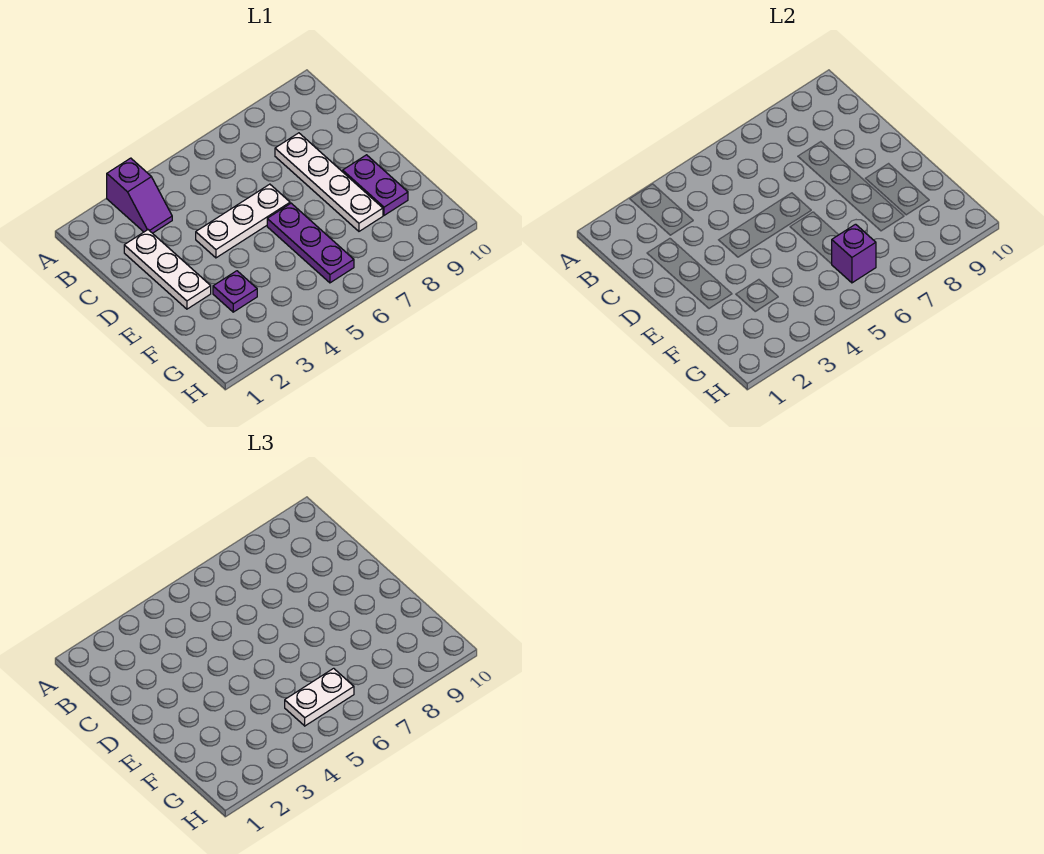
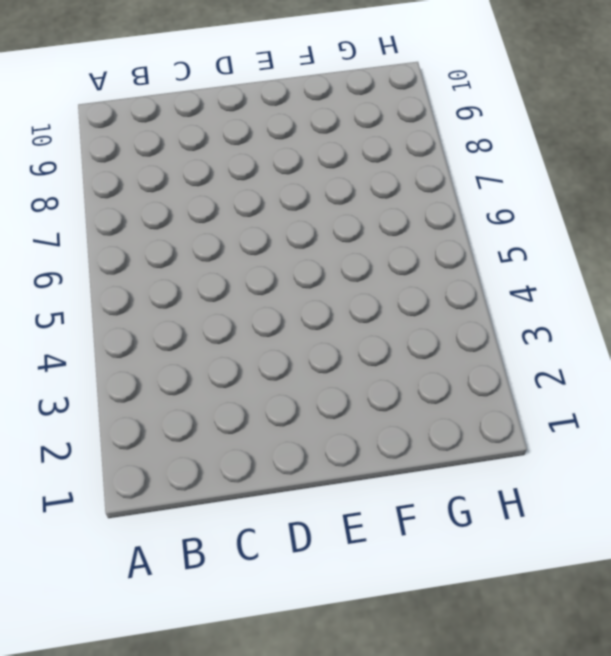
none -> purple 1x2 slope [107,158,172,233]
none -> white 1x3 plate [124,230,211,309]

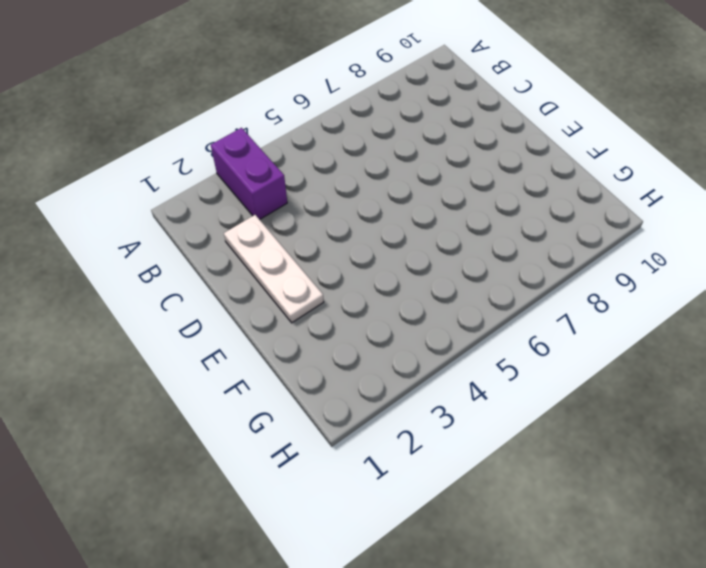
purple 1x2 brick [211,128,287,220] -> purple 1x2 slope [107,158,172,233]
none -> white 1x4 plate [275,133,383,231]
none -> white 1x3 plate [196,184,290,258]

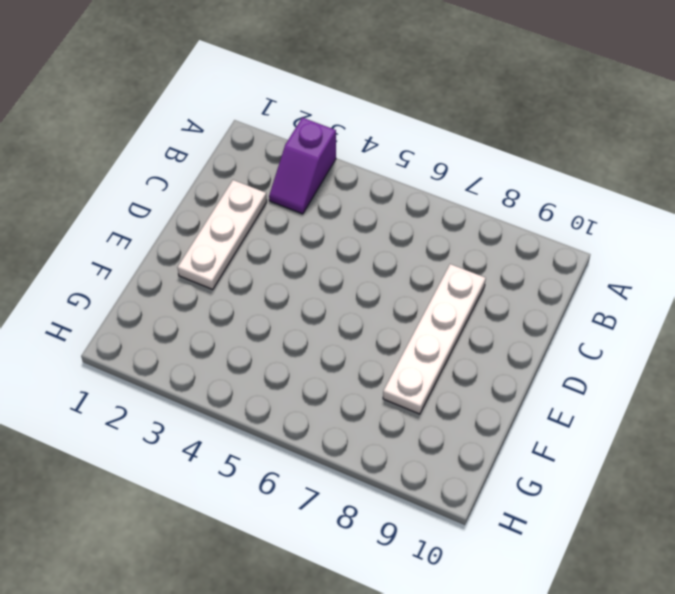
none -> white 1x3 plate [196,184,290,258]
none -> purple 1x3 plate [267,203,354,283]

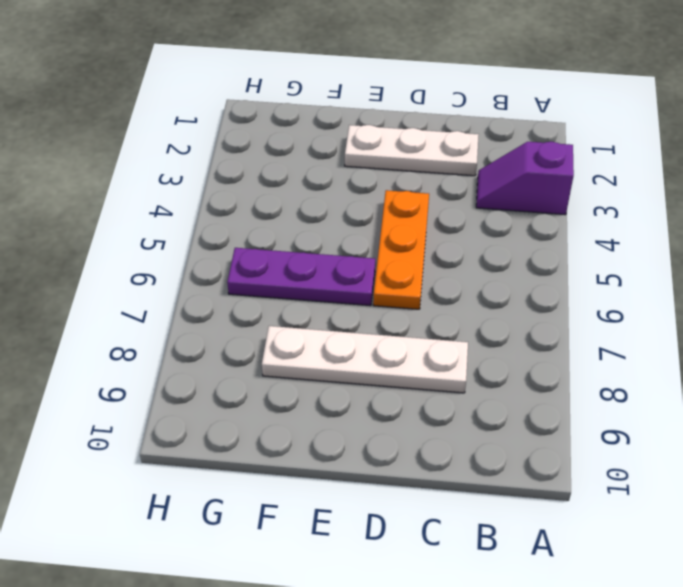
orange 1x3 plate [373,190,429,309] -> white 1x3 plate [196,184,290,258]
none -> purple 1x2 plate [343,155,408,215]
none -> purple 1x1 plate [213,271,257,312]

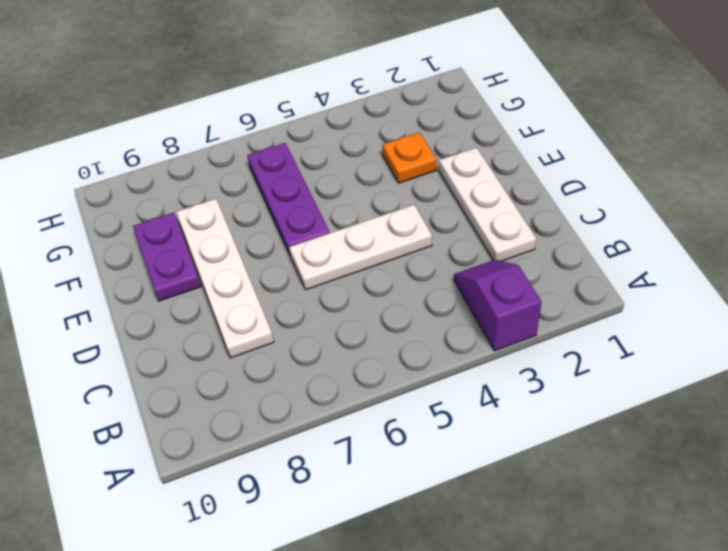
orange 1x1 plate [382,132,436,183] -> purple 1x1 plate [213,271,257,312]
none -> purple 1x1 brick [832,224,876,283]
none -> white 1x2 plate [285,668,354,726]

